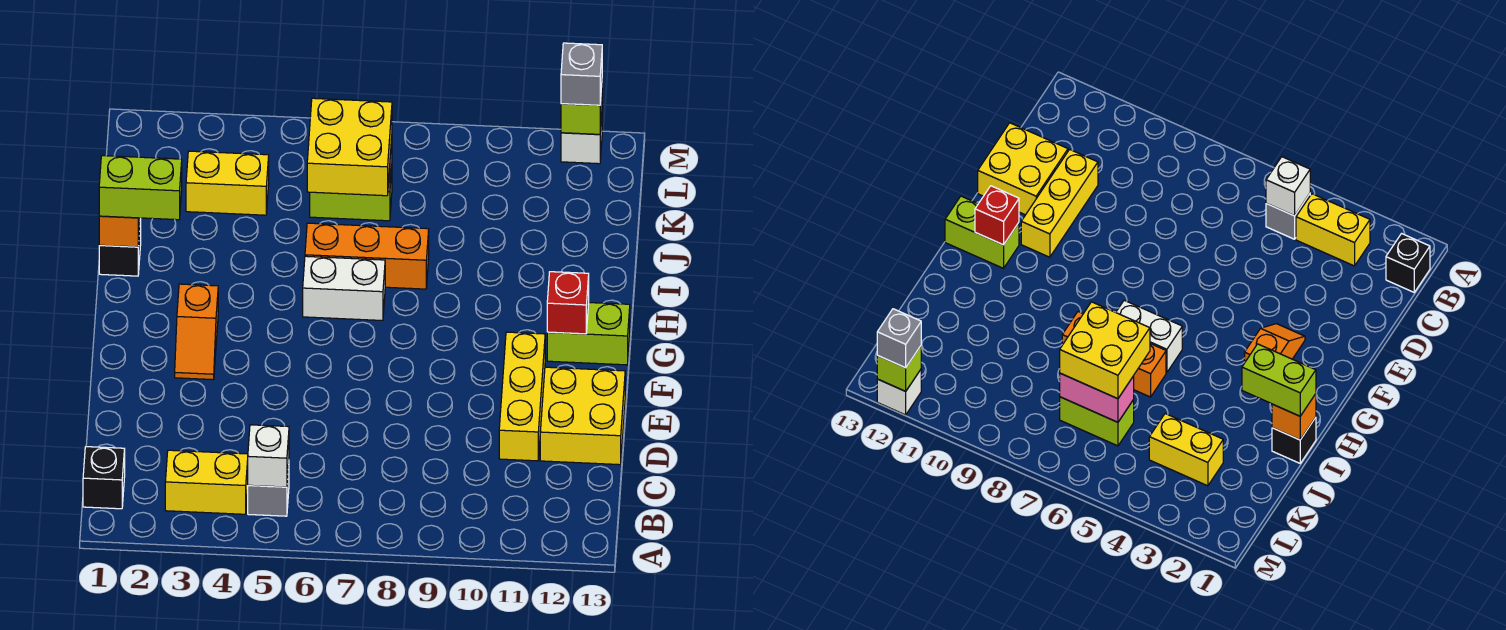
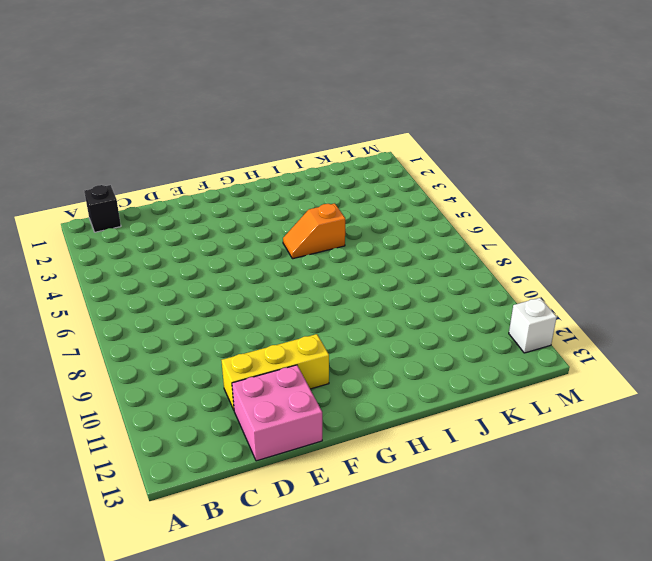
pink 2x2 brick [232,365,322,461] -> yellow 2x2 brick [540,367,625,465]
orange 1x2 slope [283,203,345,259] -> orange 1x2 slope moved to [175,284,218,380]
none -> yellow 1x2 brick [165,450,248,514]
none -> grey 1x1 brick [248,464,289,516]
none -> lime 1x2 brick [547,303,630,365]

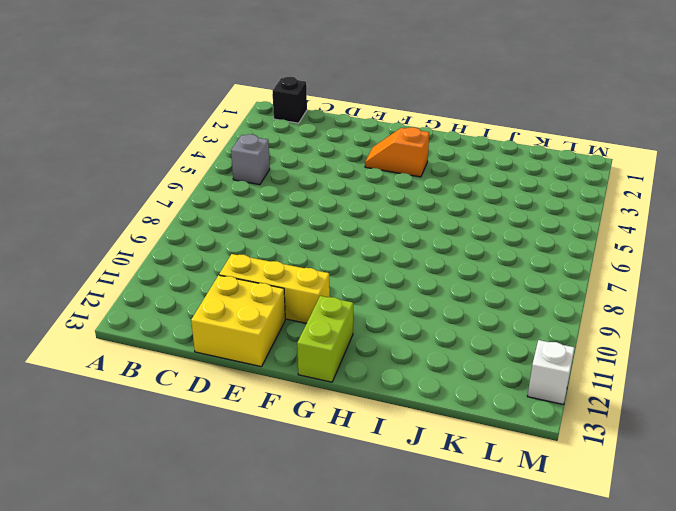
none -> yellow 1x2 brick [165,450,248,514]
none -> white 1x2 brick [303,256,385,321]
none -> black 1x1 brick [99,218,141,276]

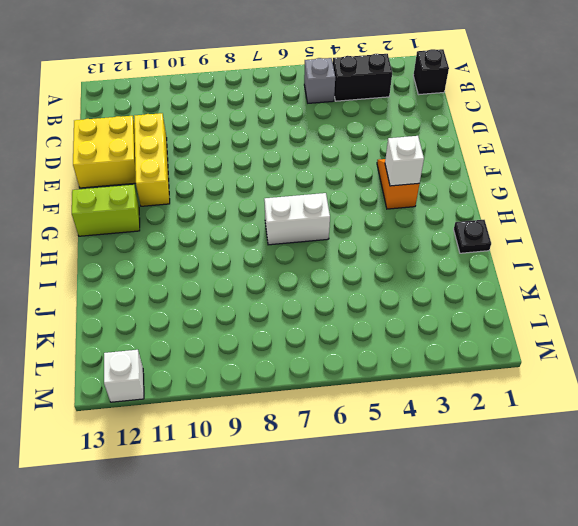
black 1x2 brick [333,54,392,101] -> yellow 1x2 brick [165,450,248,514]
white 1x1 brick [385,136,424,186] -> white 1x1 brick moved to [248,425,289,487]
black 1x1 plate [454,220,491,253] -> black 1x1 brick [99,218,141,276]
none -> orange 1x3 brick [305,223,429,289]
none -> yellow 1x2 brick [186,151,269,215]
none -> lime 1x2 brick [310,169,392,221]

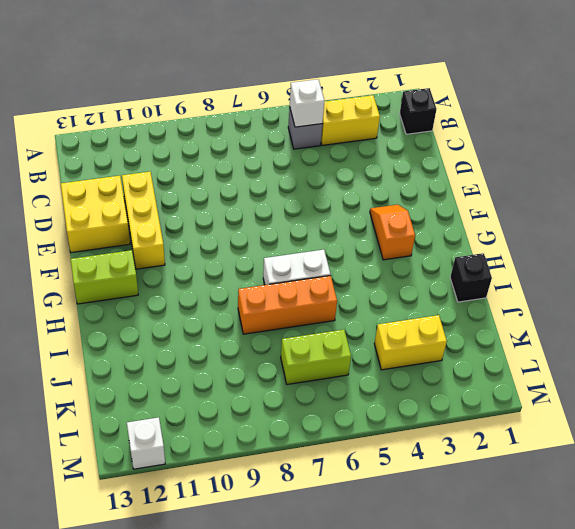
none -> red 1x1 brick [547,272,589,334]
none -> orange 1x1 brick [99,216,140,247]
none -> pink 1x2 brick [1060,373,1134,422]

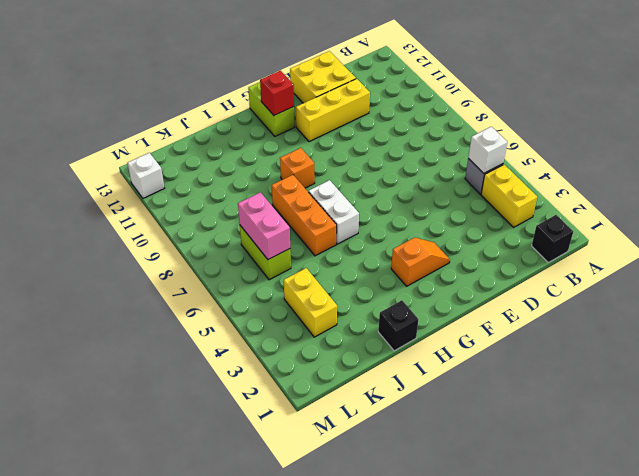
orange 1x1 brick [280,148,315,188] -> orange 1x1 brick moved to [99,216,140,247]
none -> lime 1x1 brick [561,87,602,134]
none -> lime 1x2 brick [99,156,182,220]
none -> yellow 2x2 brick [307,98,392,196]

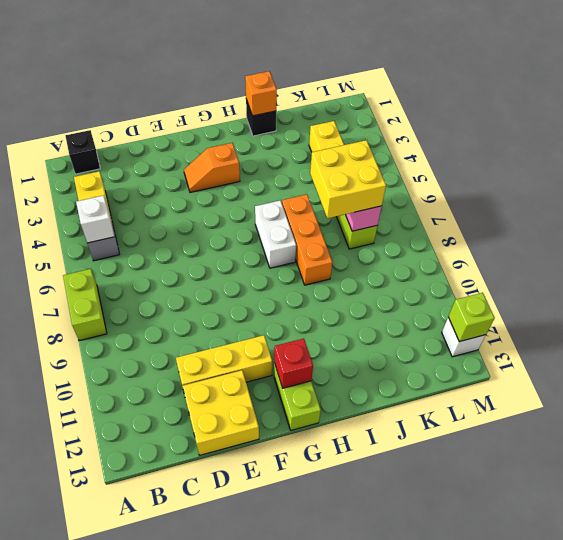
lime 1x2 brick [63,269,107,341] -> lime 1x2 brick moved to [99,156,182,220]
none -> grey 1x1 brick [561,43,602,105]

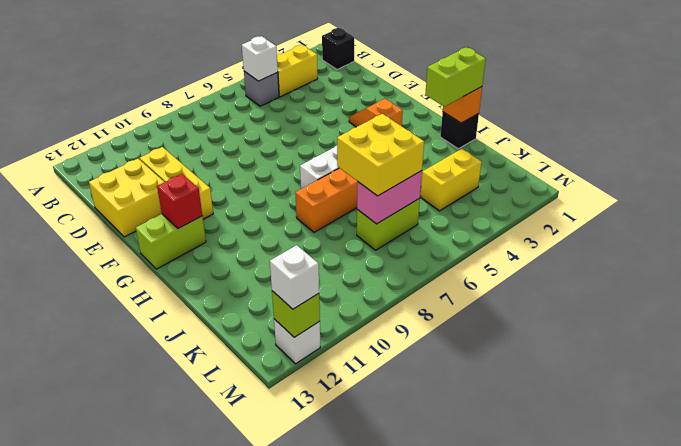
white 1x1 brick [270,245,319,309] -> grey 1x1 brick [561,43,602,105]

